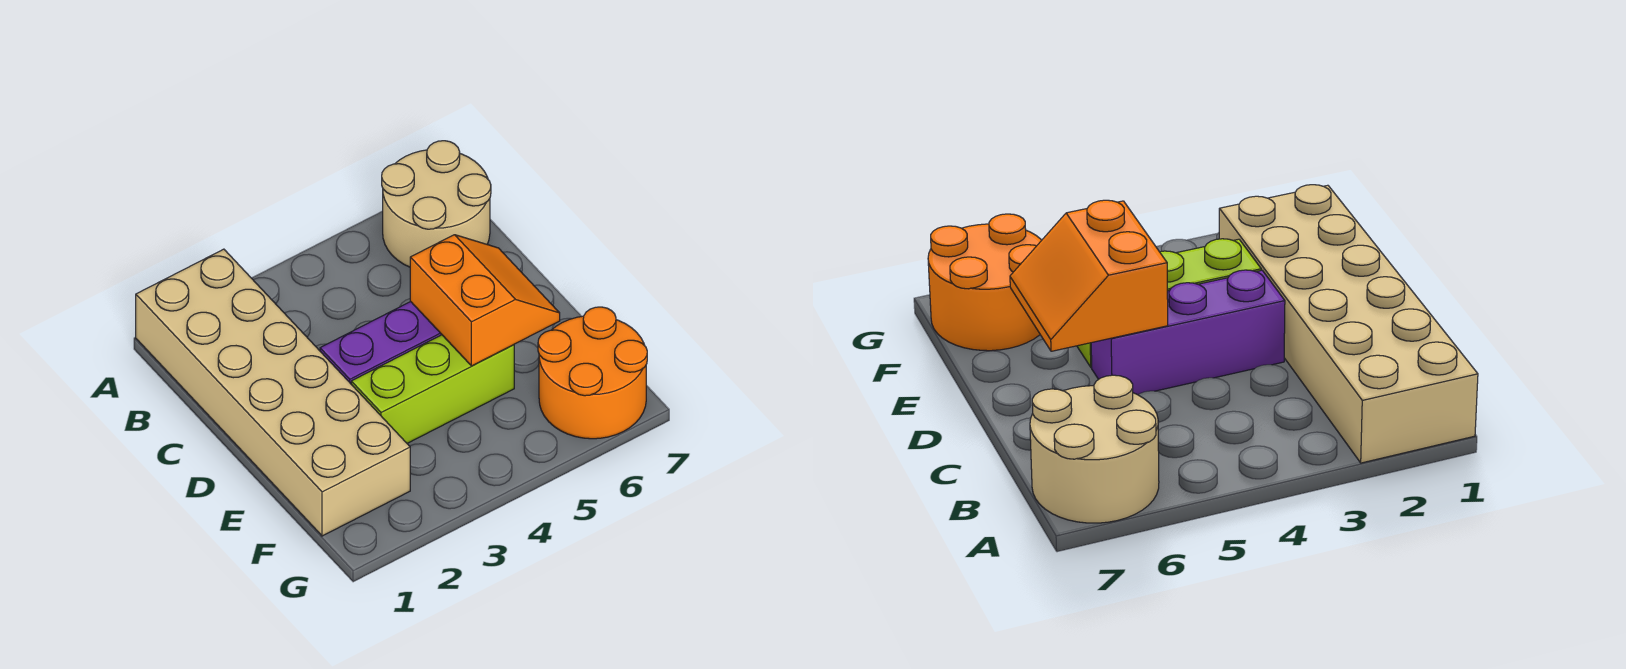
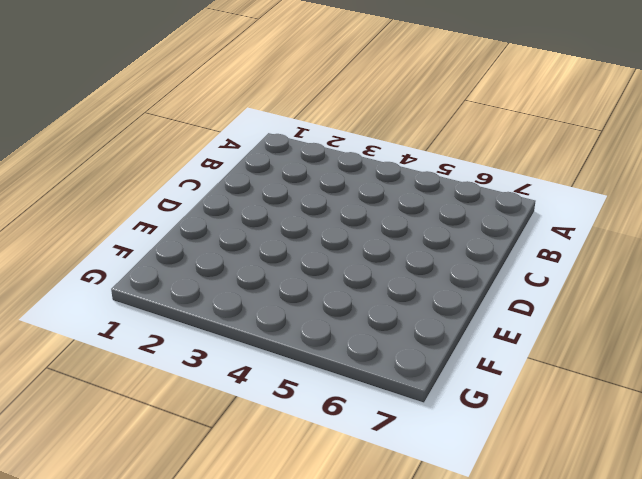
none -> tan 2x6 brick [136,249,410,536]
none -> tan 2x2 round brick [382,141,491,267]

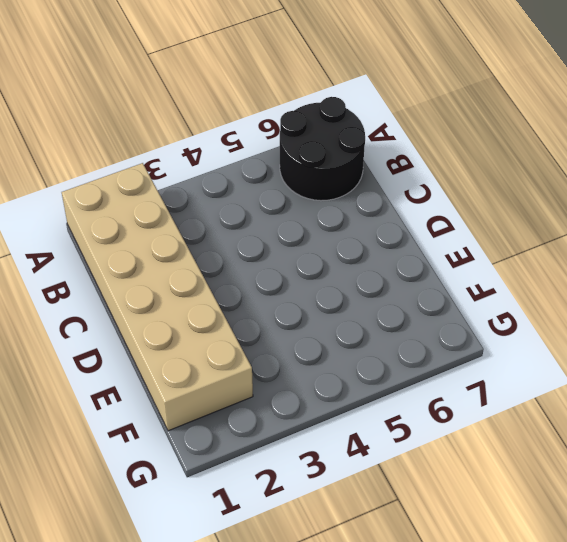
black 2x2 round brick [280,97,365,201] -> tan 2x2 round brick [382,141,491,267]
none -> purple 1x3 brick [320,302,442,384]
none -> lime 1x3 brick [351,335,514,443]

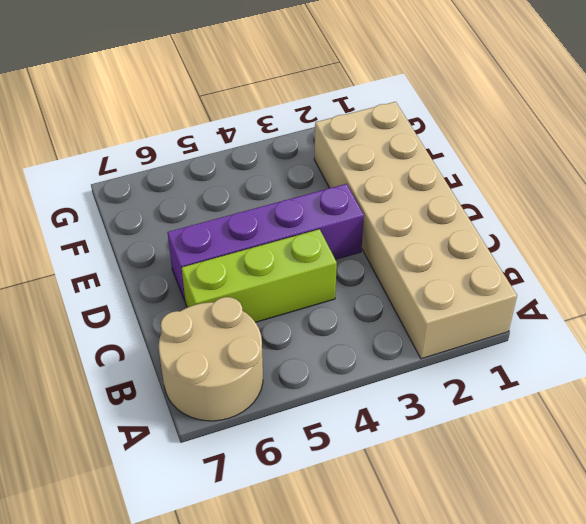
lime 1x3 brick [182,229,337,322] -> lime 1x3 brick moved to [351,335,514,443]
purple 1x4 brick [167,184,364,301] -> purple 1x3 brick [320,302,442,384]
none -> orange 2x2 round brick [538,307,647,439]
none -> orange 2x2 slope [410,235,560,366]

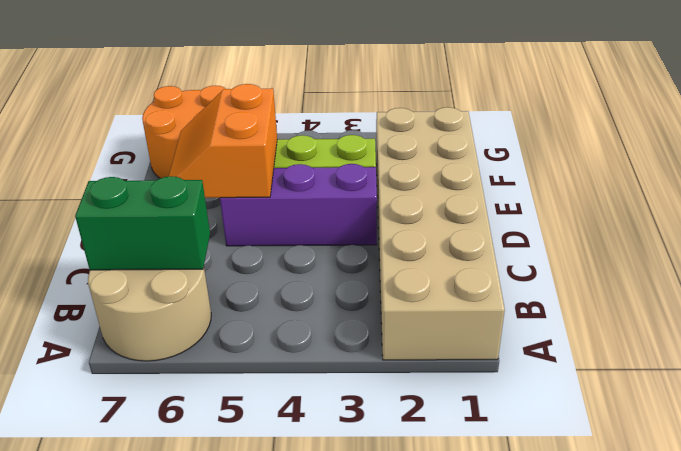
green 1x2 brick [75,176,210,270] -> none

